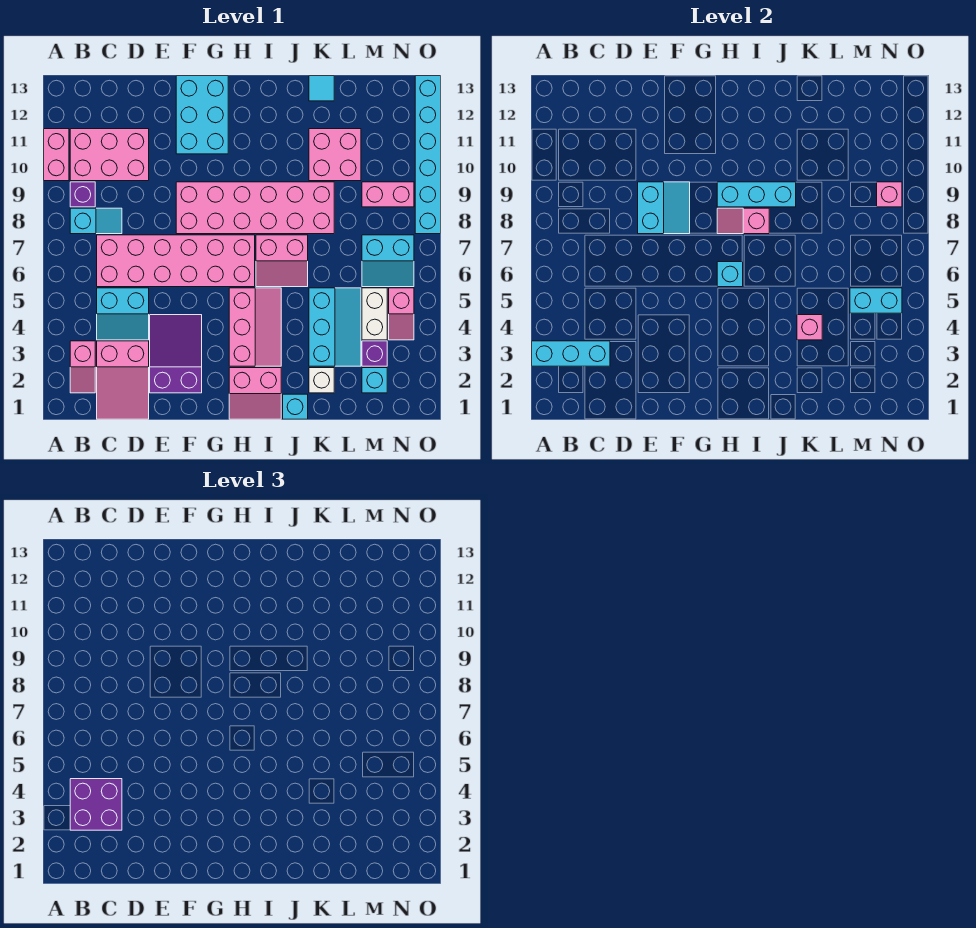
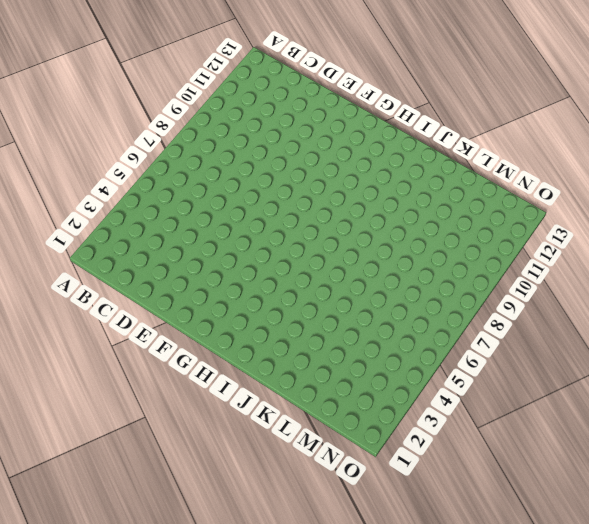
none -> pink 1x2 brick [44,129,69,181]
none -> pink 1x2 slope [70,341,95,393]
none -> cyan 1x2 slope [70,208,122,234]
none -> purple 1x1 brick [70,182,95,207]

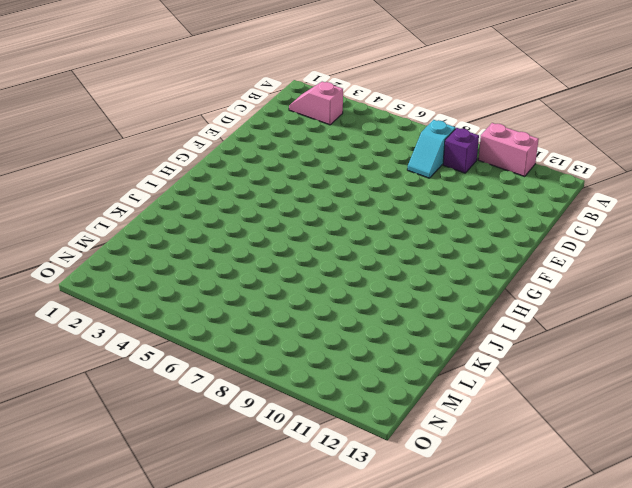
none -> pink 2x3 brick [70,129,149,181]
none -> pink 2x3 slope [97,341,149,419]
none -> cyan 2x2 slope [97,288,149,340]
none -> pink 2x6 brick [97,235,255,287]

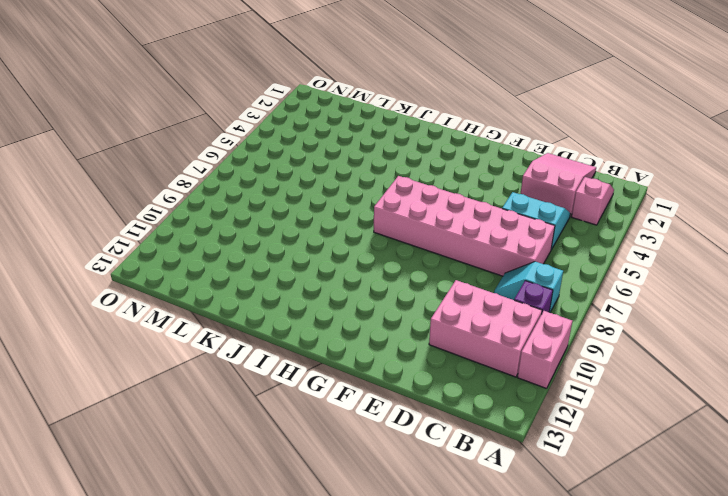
none -> purple 2x3 slope [150,315,202,393]
none -> pink 2x6 brick [176,182,334,234]
none -> cyan 2x3 brick [176,76,228,154]
none -> pink 2x2 slope [229,368,281,419]

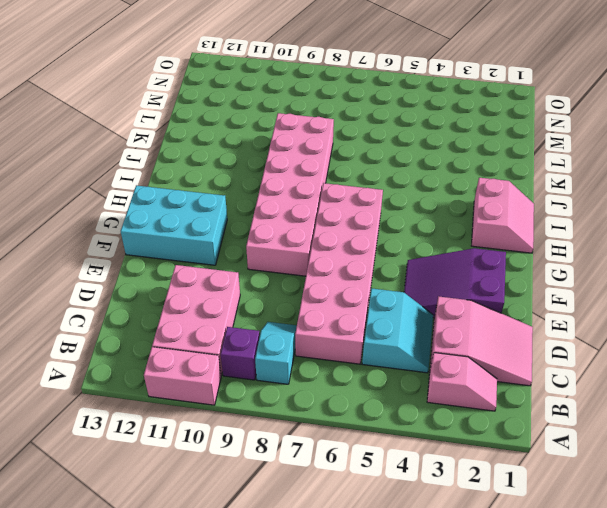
none -> pink 2x3 slope [229,288,281,366]
none -> pink 2x2 slope [256,235,308,287]
none -> cyan 1x1 brick [283,394,308,419]
none -> white 1x1 brick [309,368,334,393]

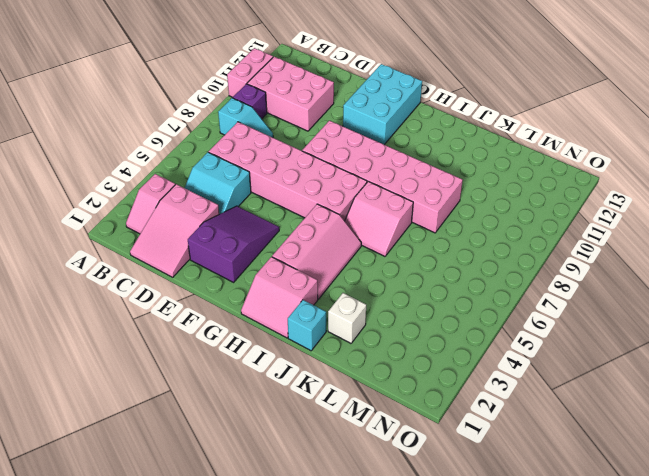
none -> cyan 2x3 slope [309,288,361,366]
none -> pink 2x2 brick [309,129,361,181]
none -> cyan 1x1 tile [309,76,334,101]
none -> cyan 1x1 brick [362,368,387,393]

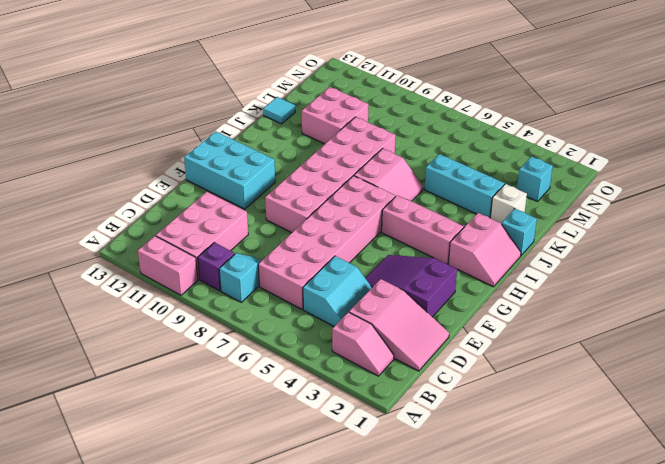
none -> purple 1x1 brick [362,341,387,366]
none -> white 1x2 brick [362,288,387,340]
none -> cyan 2x2 slope [362,235,414,287]
none -> pink 1x2 brick [362,182,414,207]

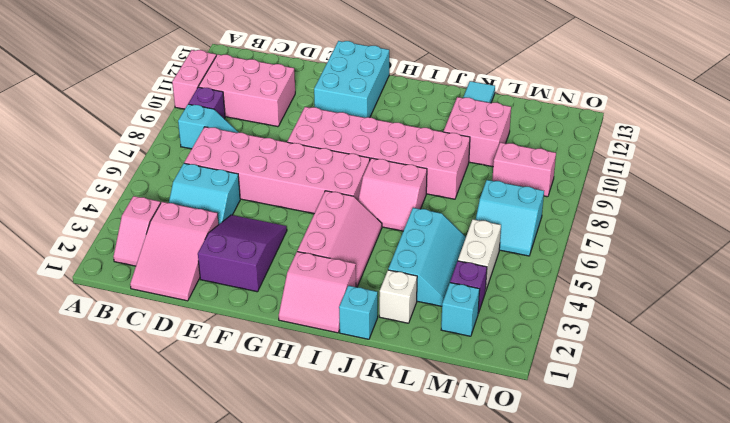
none -> pink 1x2 slope [389,288,414,340]
none -> cyan 1x6 brick [415,76,441,234]
none -> cyan 1x3 brick [532,341,610,366]
none -> cyan 2x2 slope [638,182,690,234]

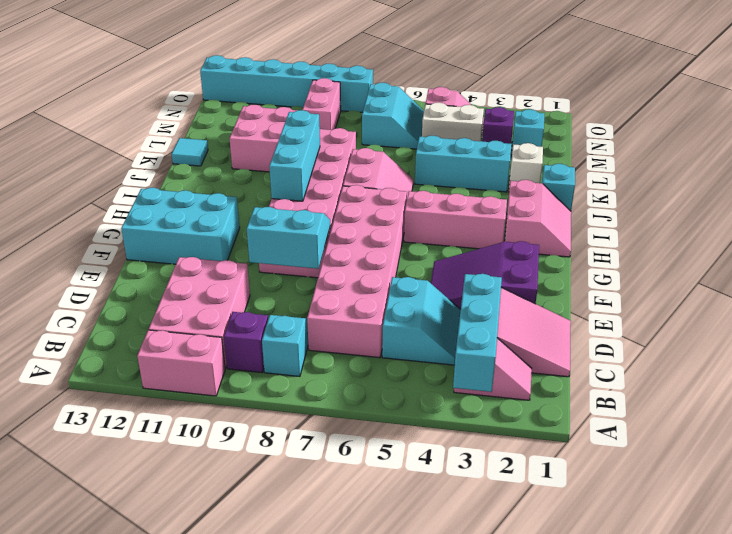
none -> cyan 1x1 brick [717,262,743,287]
none -> pink 1x2 slope [717,208,769,234]
none -> pink 1x1 brick [797,315,822,340]
none -> cyan 1x2 brick [850,288,902,313]

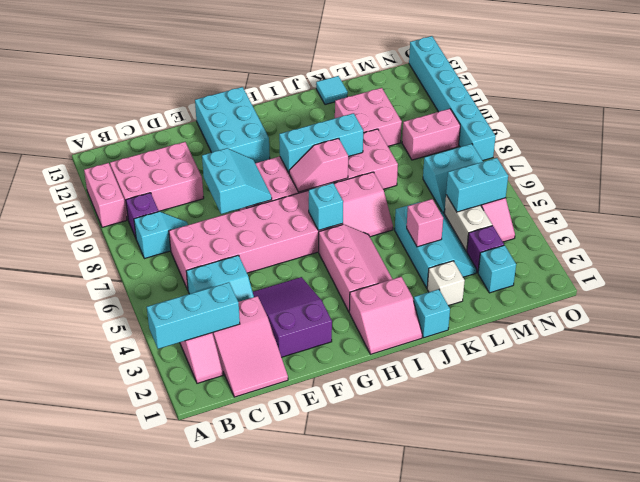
none -> pink 1x1 brick [877,182,902,207]
none -> purple 2x2 brick [70,779,122,830]

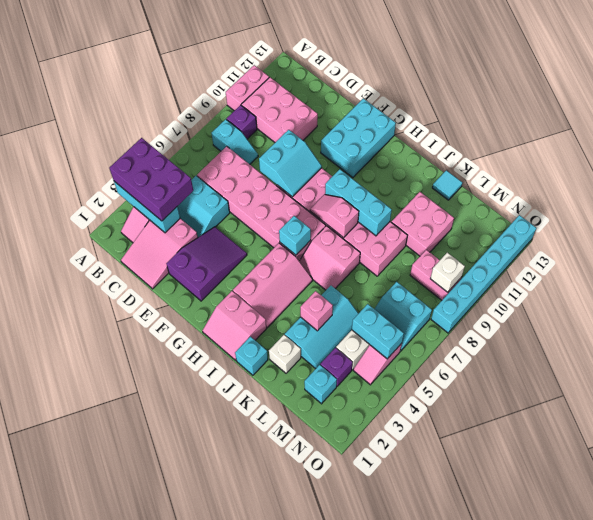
purple 2x3 brick [109,138,193,221] -> purple 2x2 brick [70,779,122,830]
white 1x1 brick [430,253,465,292] -> pink 1x1 brick [877,182,902,207]

